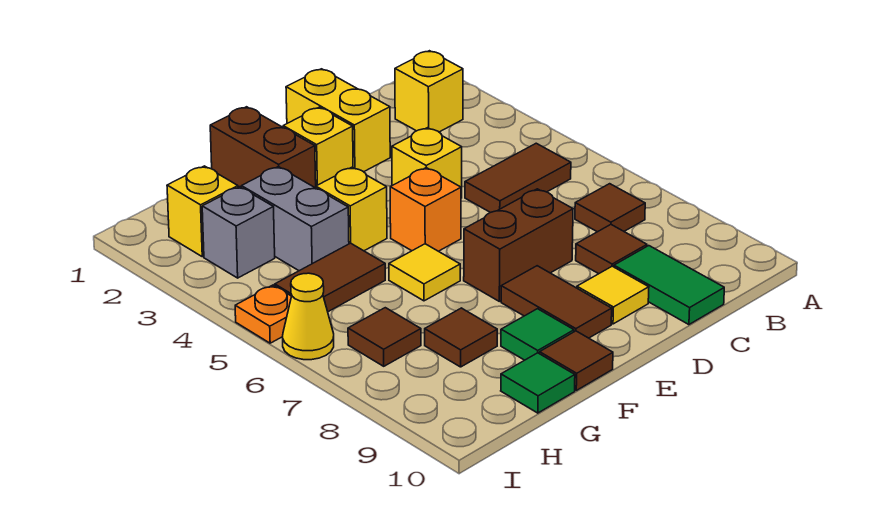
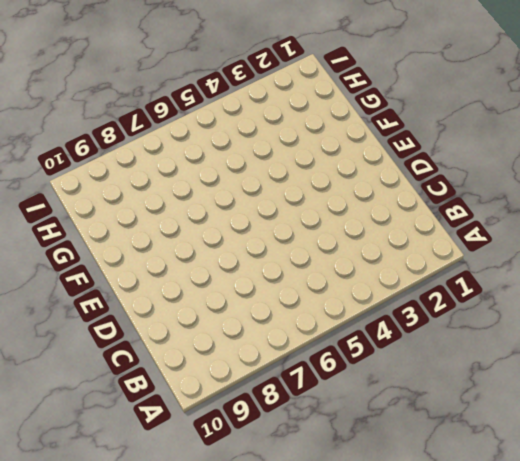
none -> yellow 1x1 brick [395,51,463,132]
none -> brown 1x2 tile [465,143,571,213]
none -> brown 1x1 tile [575,184,645,232]

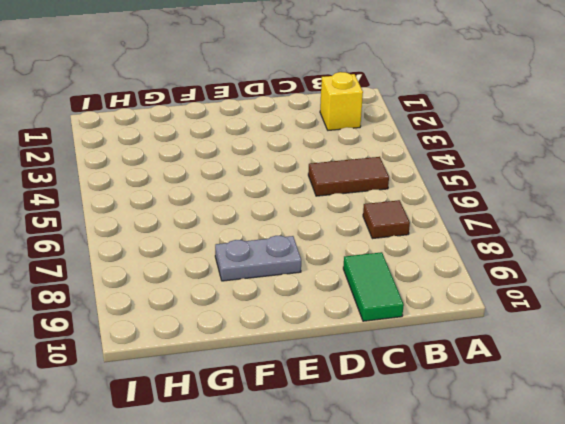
grey 1x2 plate [215,236,301,281] -> brown 1x2 tile [501,266,612,338]
none -> brown 1x1 tile [576,225,647,274]
none -> yellow 1x2 brick [286,69,390,172]
none -> yellow 1x1 brick [392,128,462,198]

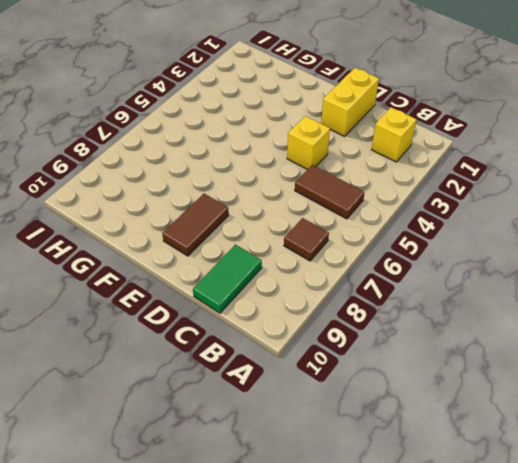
none -> brown 1x1 tile [576,225,647,274]
none -> brown 1x2 brick [464,189,573,301]
none -> yellow 1x1 tile [577,266,649,324]

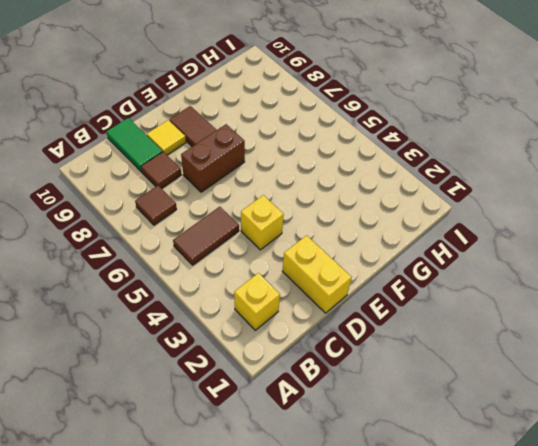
none -> yellow 1x1 brick [283,107,353,186]
none -> orange 1x1 brick [390,168,461,251]
none -> brown 1x2 brick [210,107,316,188]

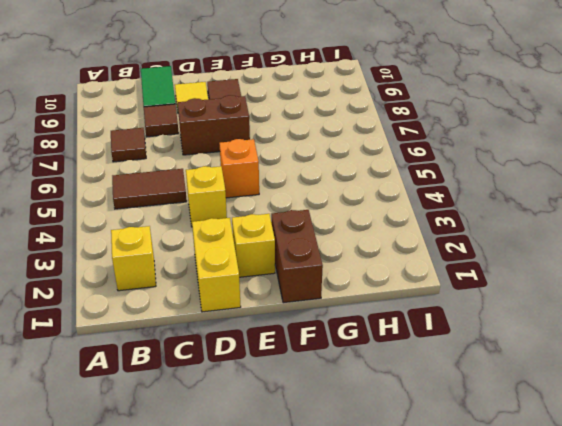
none -> yellow 1x1 brick [316,167,387,251]
none -> yellow 1x1 tile [389,244,460,301]
none -> green 1x1 tile [501,309,574,360]

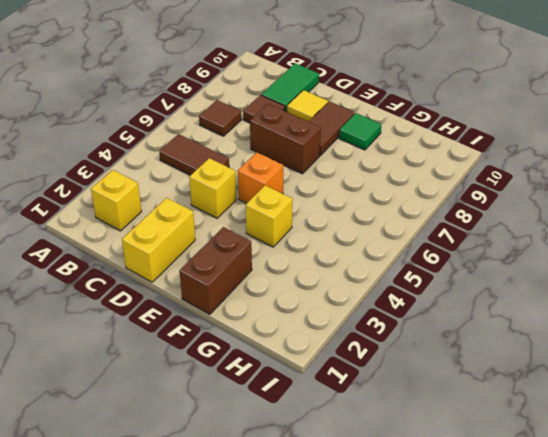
none -> yellow 1x1 brick [283,107,353,186]
none -> yellow 1x1 tile [389,244,460,301]
none -> brown 1x1 tile [540,331,613,390]

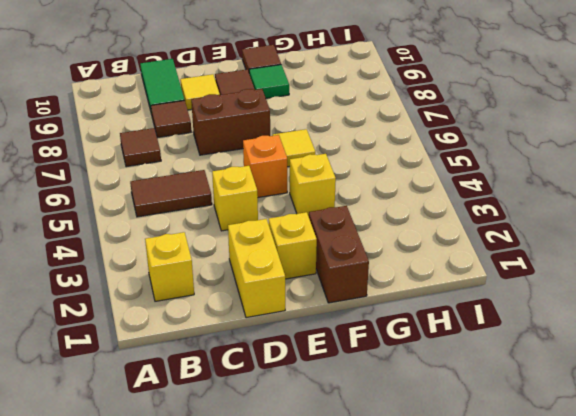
none -> grey 1x2 brick [242,167,349,271]
none -> brown 1x2 tile [275,243,385,312]
none -> brown 1x1 tile [425,308,497,367]

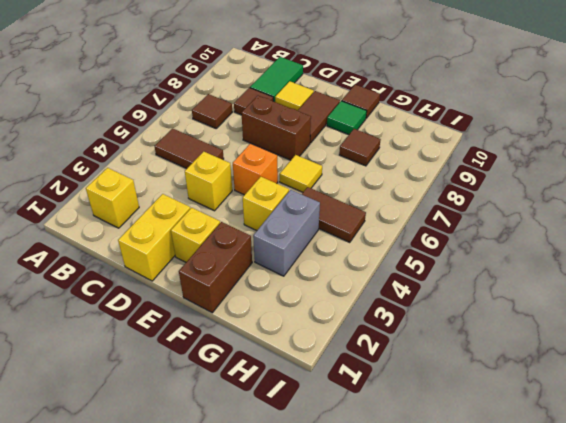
none -> green 1x1 tile [501,353,575,413]
none -> yellow 1x1 brick [167,166,238,257]
none -> grey 1x1 brick [202,187,275,278]

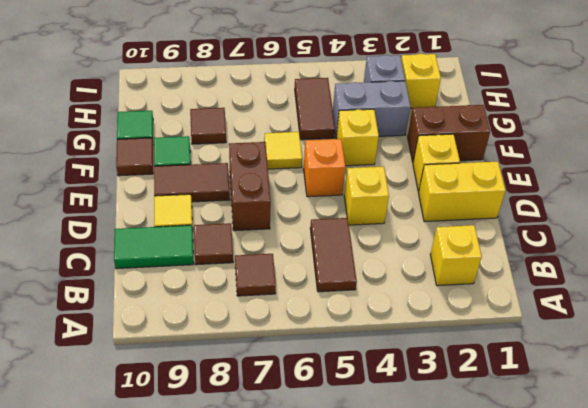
none -> brown 1x1 tile [348,308,421,366]
none -> orange 1x1 plate [235,285,292,343]
none -> yellow 1x1 cone [283,273,334,360]

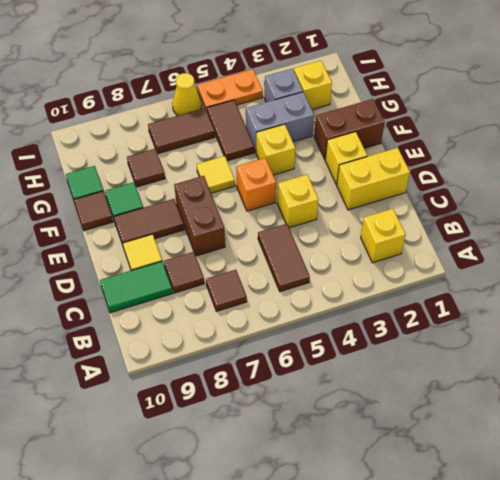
brown 1x2 tile [148,108,215,154] -> brown 1x1 tile [348,308,421,366]
orange 1x2 plate [197,69,263,110] -> orange 1x1 plate [235,285,292,343]

